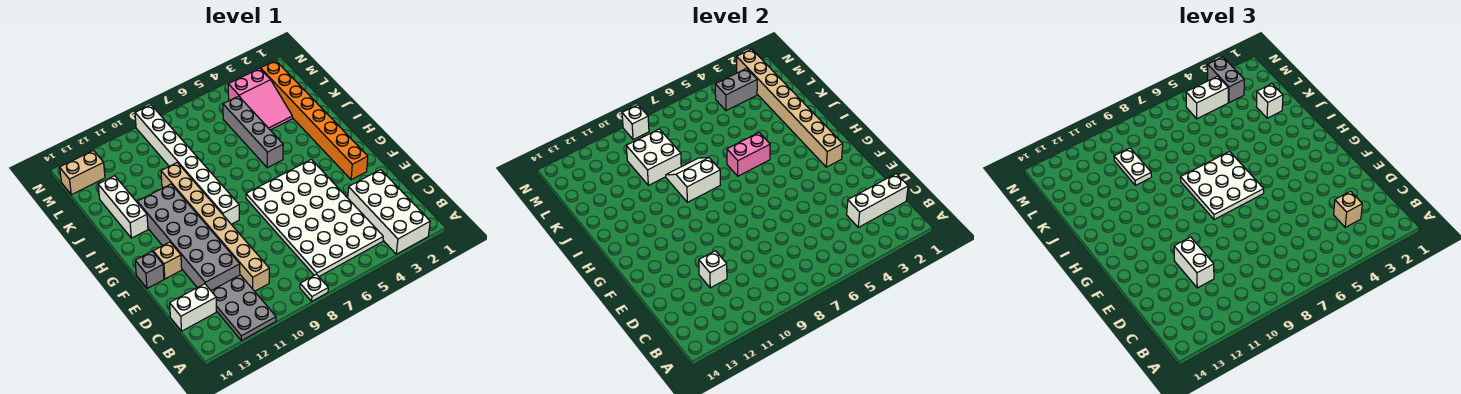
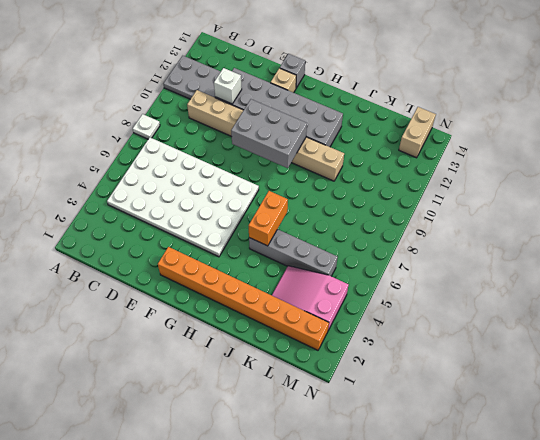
grey 2x3 brick [231,99,307,168] -> none
orange 1x2 brick [249,191,288,246] -> pink 1x2 brick [727,133,770,176]
none -> white 2x4 brick [348,170,430,254]
none -> white 1x2 brick [170,284,216,331]
none -> white 1x8 brick [135,105,239,224]
none -> white 1x3 brick [98,176,148,238]

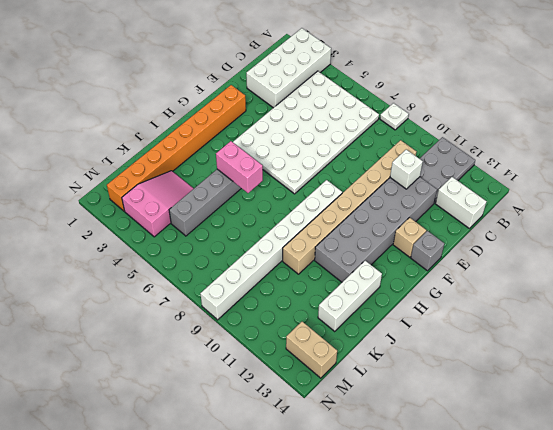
none -> white 1x3 brick [847,174,908,227]
none -> tan 1x8 brick [737,49,843,167]
none -> white 2x2 slope [666,158,720,202]
none -> white 2x2 brick [626,129,681,185]

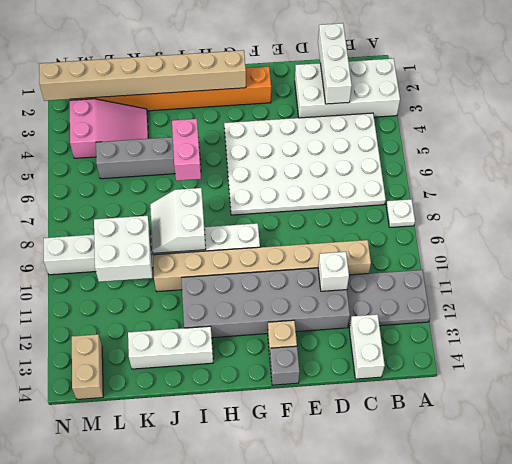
none -> grey 1x2 brick [715,68,757,111]
none -> white 1x1 brick [622,105,649,140]
none -> tan 1x1 brick [1334,191,1362,227]
none -> white 1x2 brick [1174,237,1214,288]

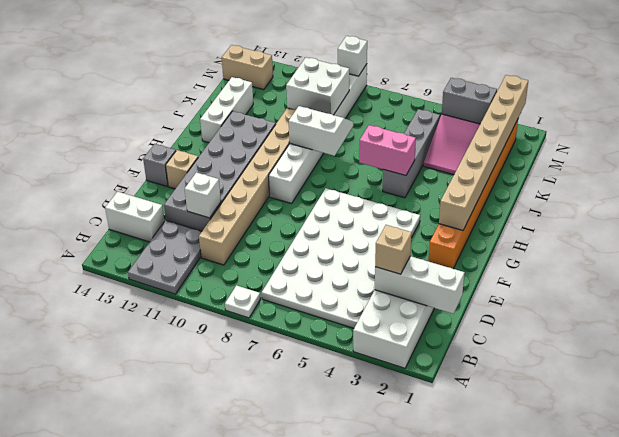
none -> white 1x2 brick [1174,237,1214,288]
none -> white 3x3 plate [1181,152,1264,220]
none -> white 1x1 brick [1256,84,1283,118]
none -> white 1x2 plate [1114,148,1151,185]

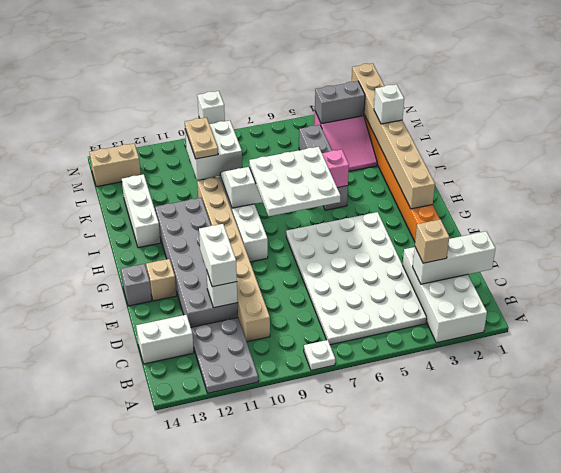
tan 1x2 plate [185,118,218,159] -> white 1x2 plate [1114,148,1151,185]
none -> grey 1x2 brick [1208,57,1244,103]
none -> white 1x2 brick [1186,76,1228,119]

